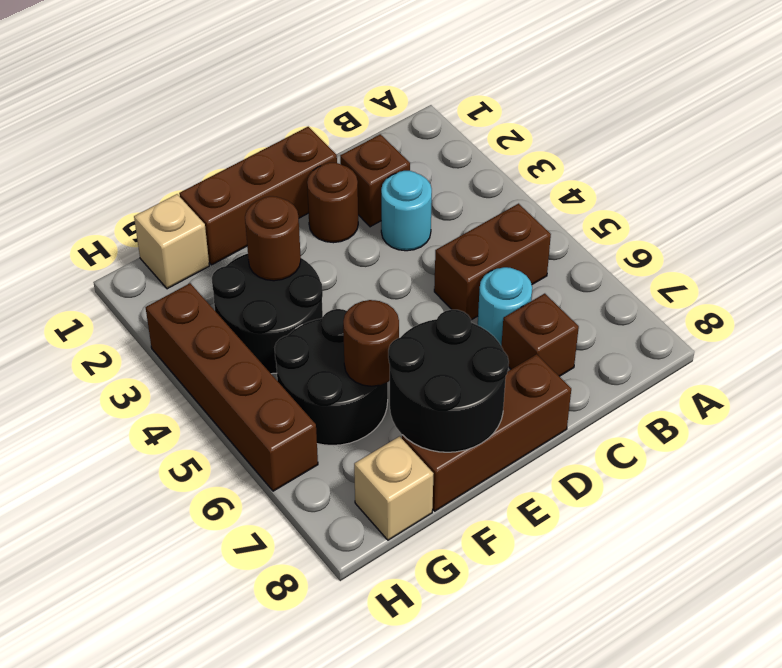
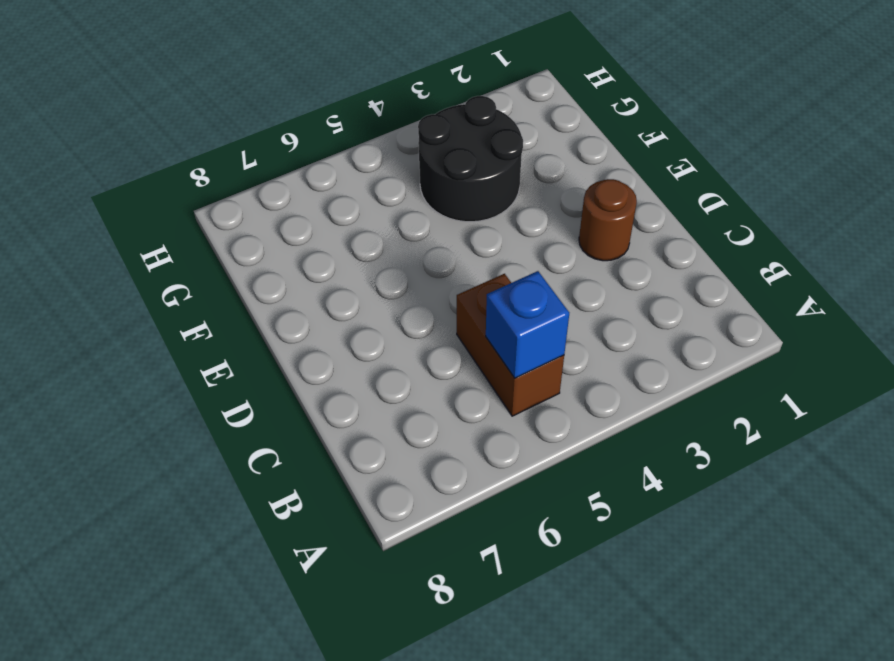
blue 1x1 brick [486,271,569,378] -> none
none -> brown 1x1 brick [340,134,410,227]
none -> cyan 1x1 round brick [381,171,432,251]
none -> cyan 1x1 round brick [478,267,532,345]

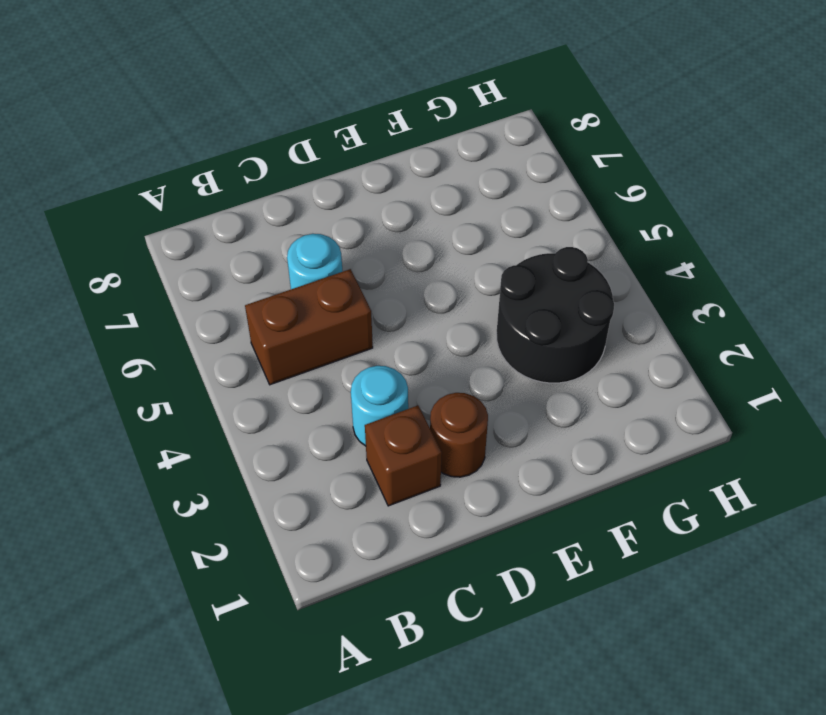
none -> brown 1x1 brick [501,294,579,376]
none -> brown 1x3 brick [179,127,337,265]
none -> brown 1x3 brick [402,354,571,511]

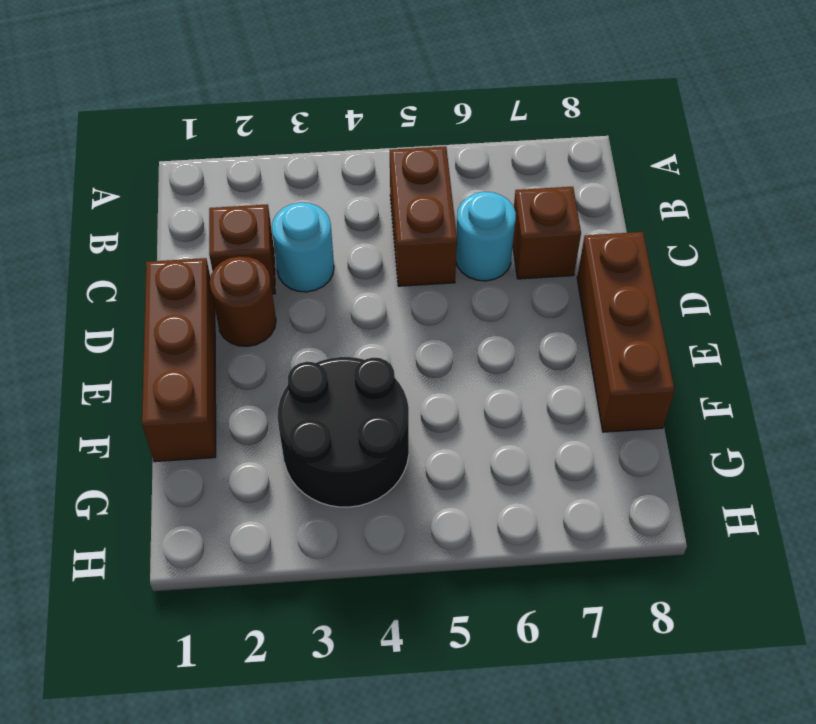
none -> black 2x2 round brick [275,309,388,445]
none -> tan 1x1 brick [134,194,209,289]
none -> tan 1x1 brick [354,436,434,540]

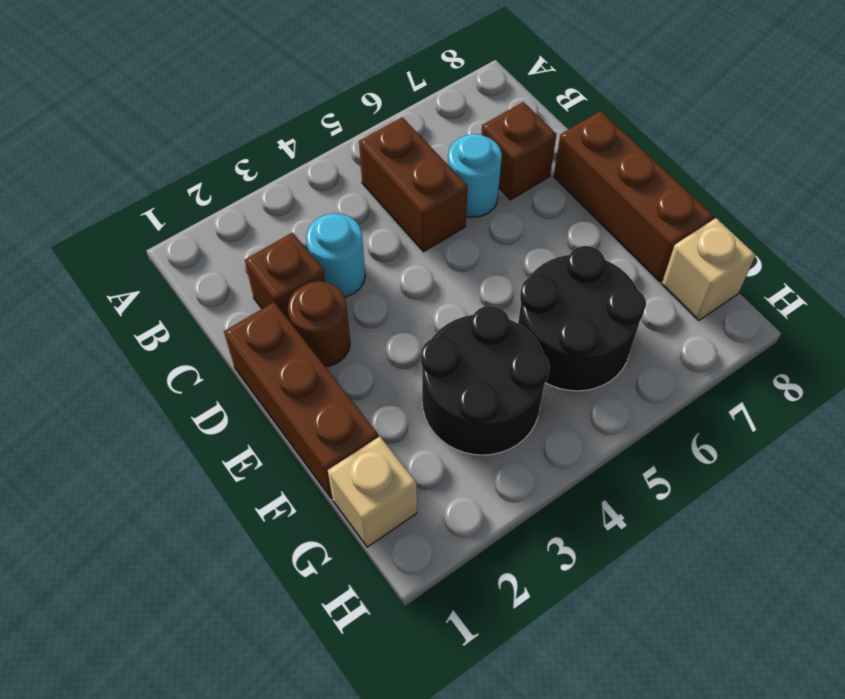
none -> brown 1x4 brick [146,283,318,491]
none -> black 2x2 round brick [388,310,509,452]
none -> brown 1x1 round brick [245,196,301,281]

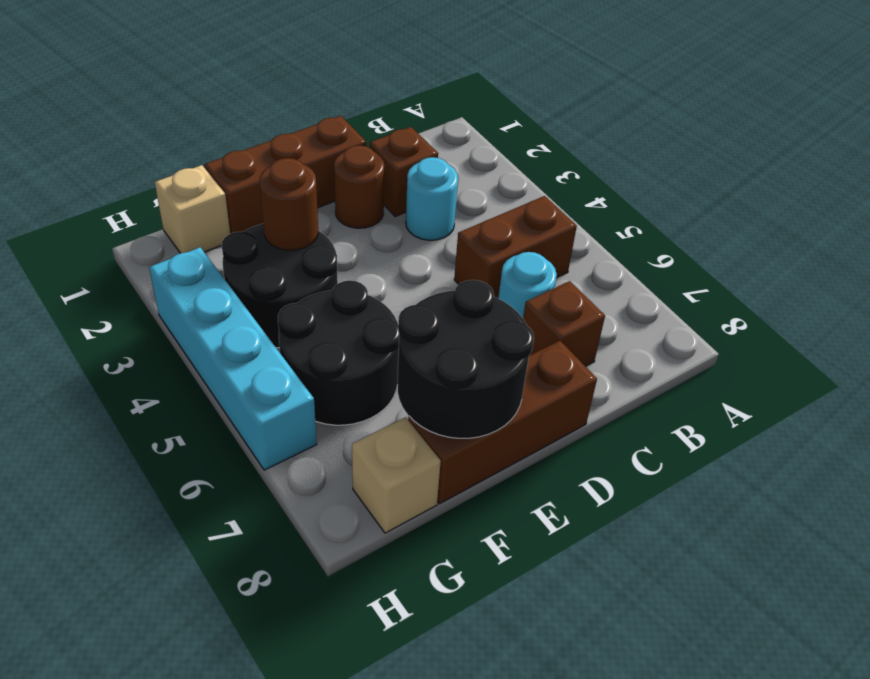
cyan 1x4 brick [149,247,317,470] -> brown 1x4 brick [146,283,318,491]
none -> brown 1x1 round brick [343,300,399,386]

